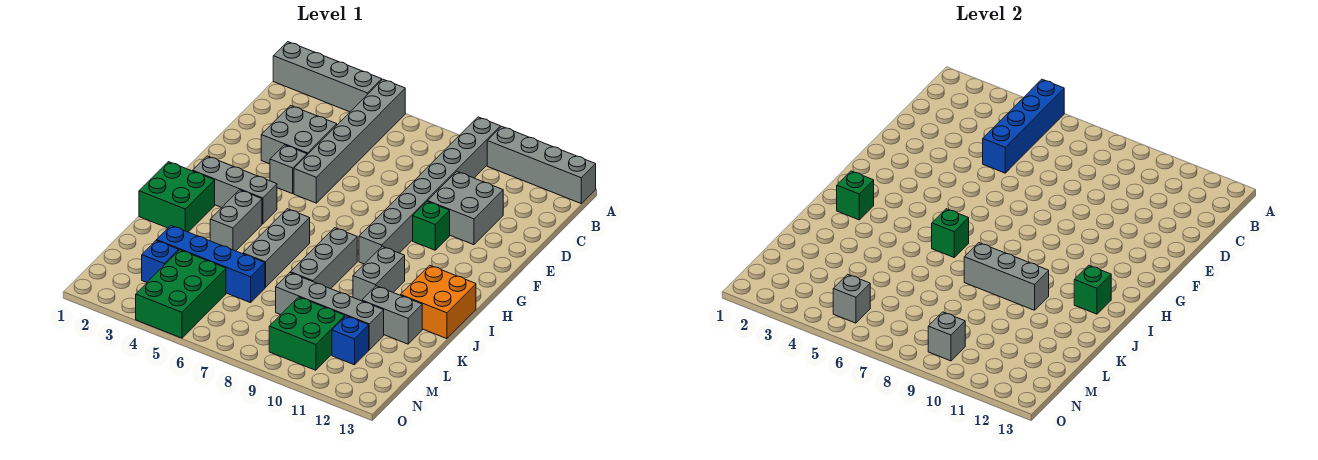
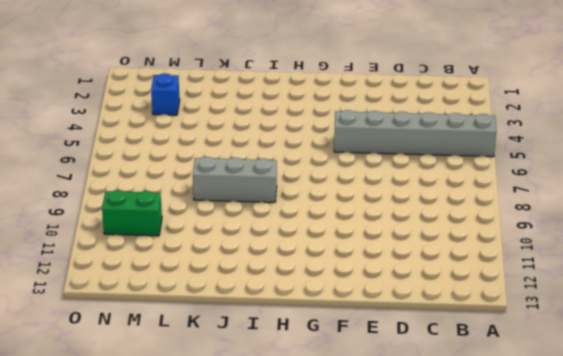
green 1x2 brick [102,190,162,236] -> green 2x2 brick [269,297,345,370]
none -> grey 1x4 brick [273,42,382,112]
none -> grey 1x8 brick [359,117,500,264]
none -> grey 1x4 brick [487,126,596,203]

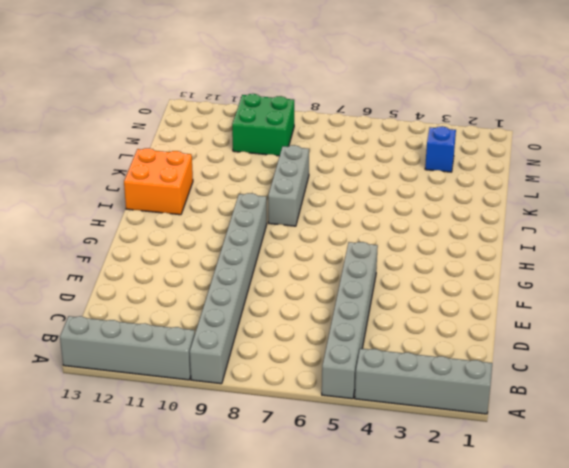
none -> grey 2x2 brick [261,105,337,164]
none -> grey 2x2 brick [428,172,503,245]
none -> grey 1x1 brick [270,145,307,194]

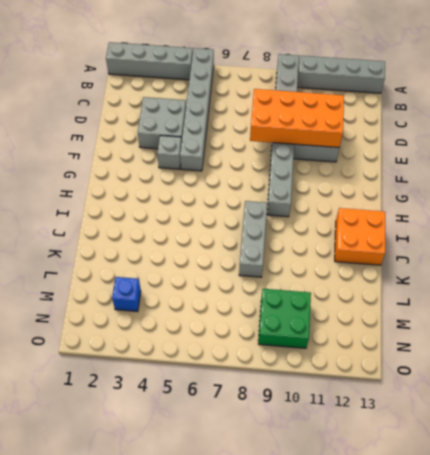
orange 2x4 brick [250,89,344,148] -> none
none -> green 1x1 brick [413,201,450,250]
none -> grey 1x3 brick [193,156,277,224]
none -> green 2x2 brick [139,162,215,232]

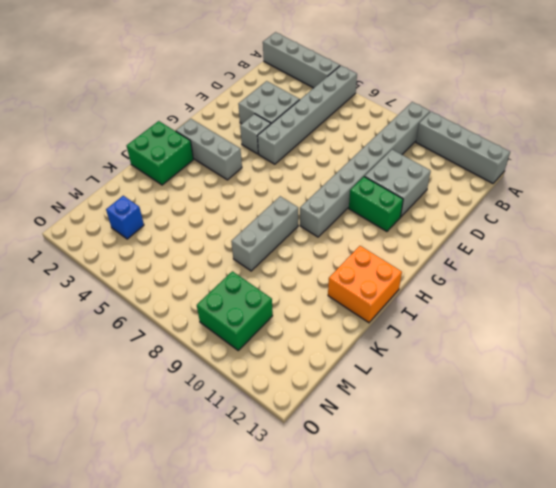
green 1x2 brick [349,177,403,231] -> green 1x1 brick [413,201,450,250]
none -> grey 1x2 brick [210,190,262,251]
none -> grey 1x3 brick [243,209,310,288]
none -> grey 1x2 brick [353,246,405,301]

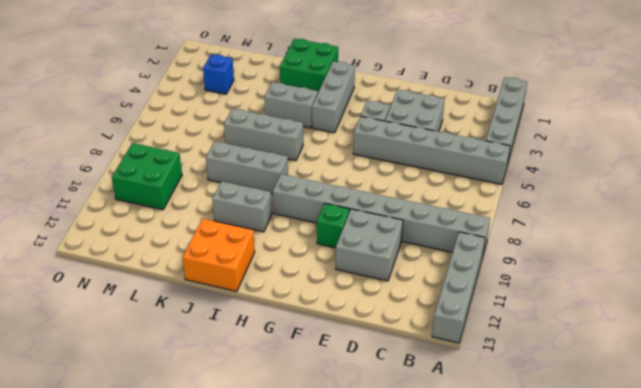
none -> grey 1x2 brick [362,286,422,344]
none -> blue 1x4 brick [157,226,265,303]
none -> grey 1x4 brick [276,273,384,350]

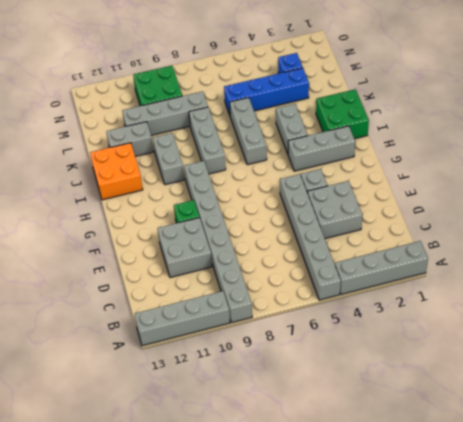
none -> green 2x3 brick [136,250,226,338]
none -> blue 1x1 brick [332,316,369,365]
none -> blue 1x4 brick [983,79,1064,173]

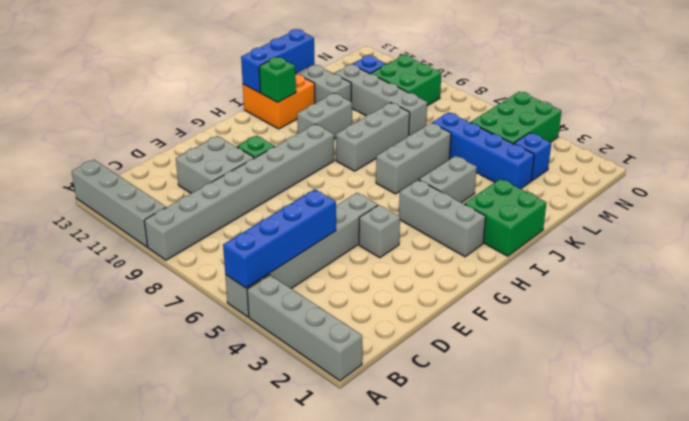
blue 1x3 brick [241,29,315,93] -> none
none -> grey 2x2 brick [261,105,337,164]
none -> green 1x1 brick [837,171,874,220]
none -> green 1x1 brick [932,209,969,257]

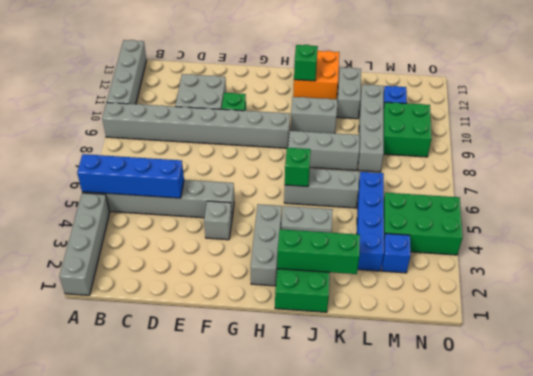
green 1x3 brick [277,229,360,274] -> green 1x1 brick [837,171,874,220]
none -> grey 2x2 brick [261,105,337,164]
none -> grey 1x3 brick [964,243,1049,310]
none -> grey 1x1 brick [833,274,870,323]

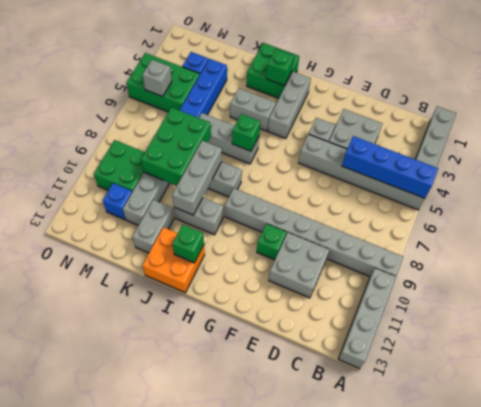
green 2x3 brick [141,107,211,186] -> none
none -> grey 1x1 brick [928,312,965,361]

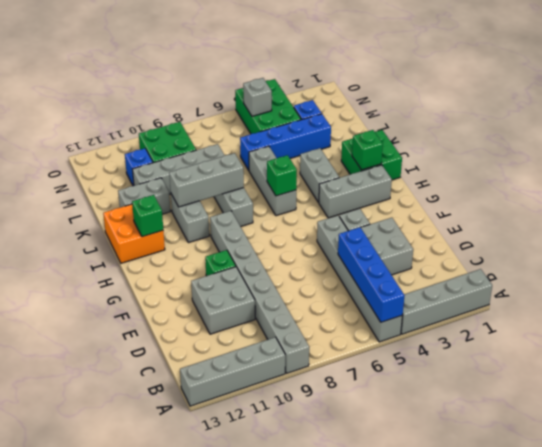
none -> grey 1x1 brick [928,312,965,361]

